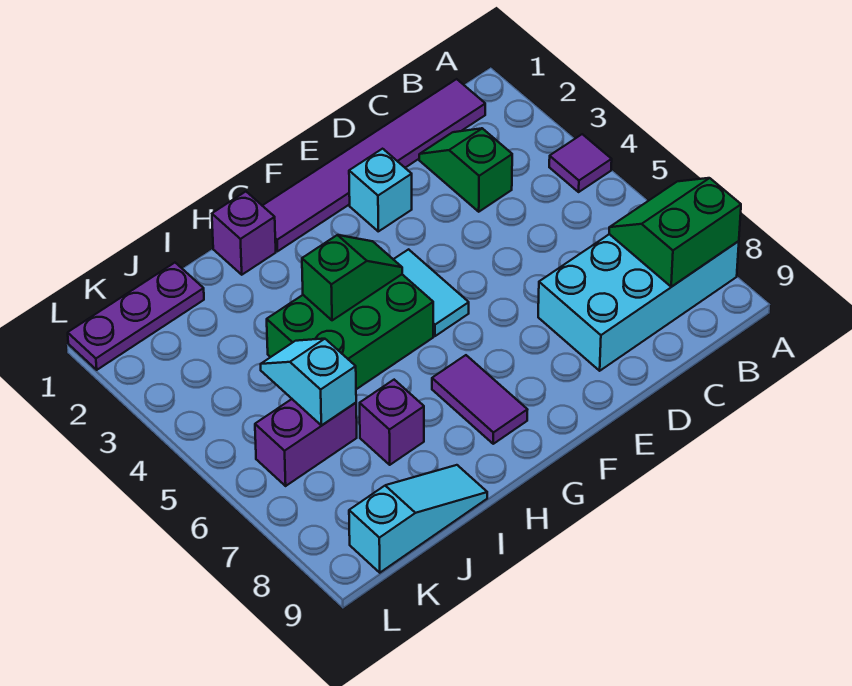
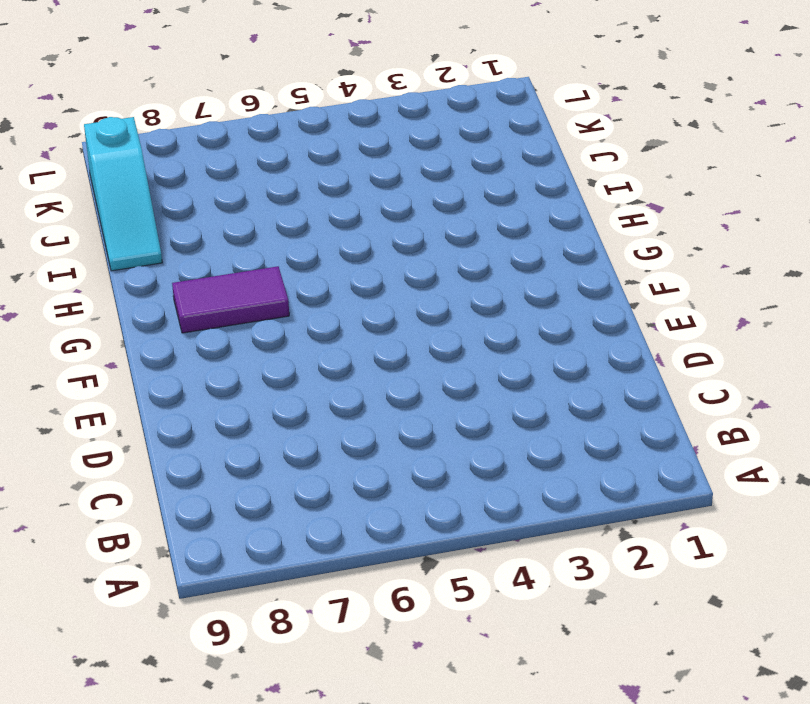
none -> purple 1x1 tile [549,134,612,192]
none -> cyan 2x4 brick [538,234,739,371]
none -> purple 1x6 tile [262,79,485,251]

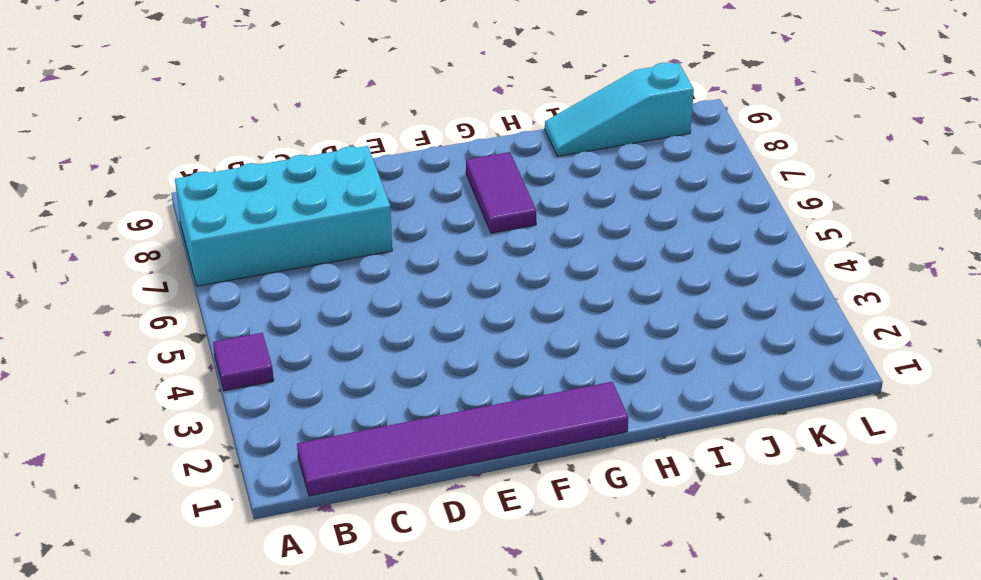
none -> green 1x2 slope [419,128,512,212]
none -> cyan 1x1 brick [349,149,412,231]
none -> cyan 1x2 tile [393,249,469,336]

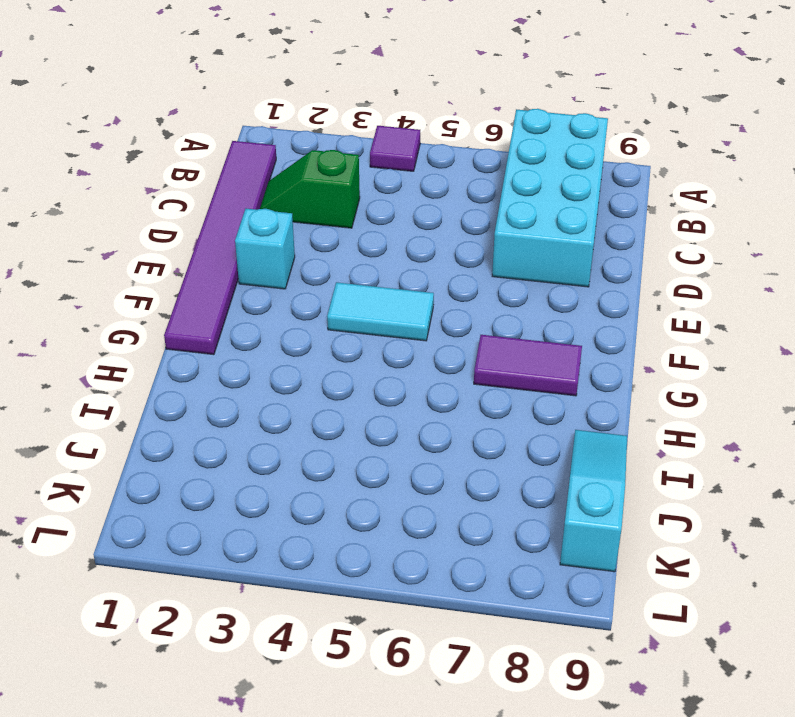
none -> green 2x3 brick [267,275,433,389]
none -> purple 1x1 brick [212,192,276,275]
none -> purple 1x1 brick [360,380,424,465]

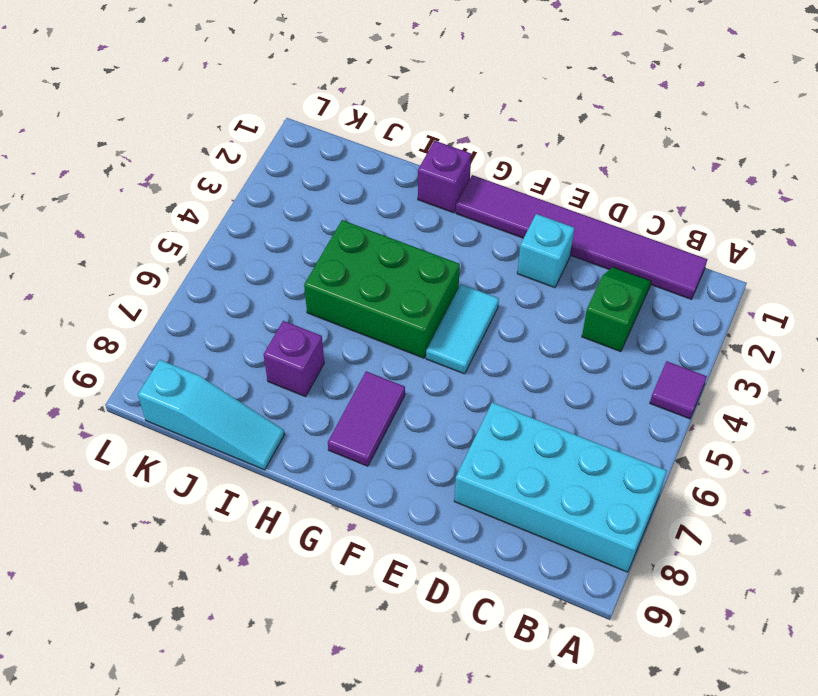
none -> purple 1x3 plate [68,263,204,370]
none -> purple 1x2 brick [255,399,357,486]
none -> green 2x2 slope [609,178,741,287]

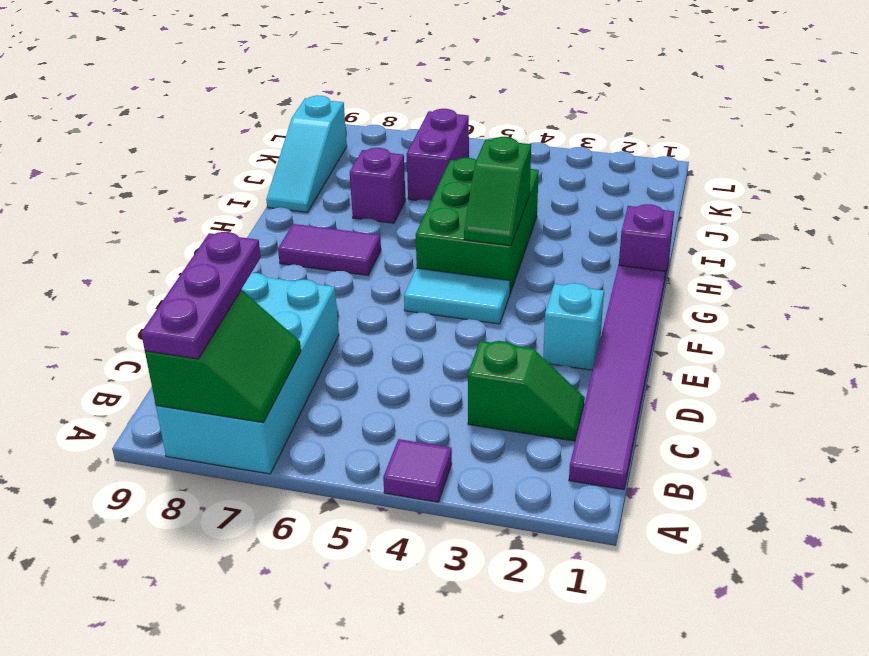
purple 1x3 plate [141,232,261,359] -> purple 1x3 plate moved to [68,263,204,370]
none -> cyan 1x2 slope [261,339,356,425]

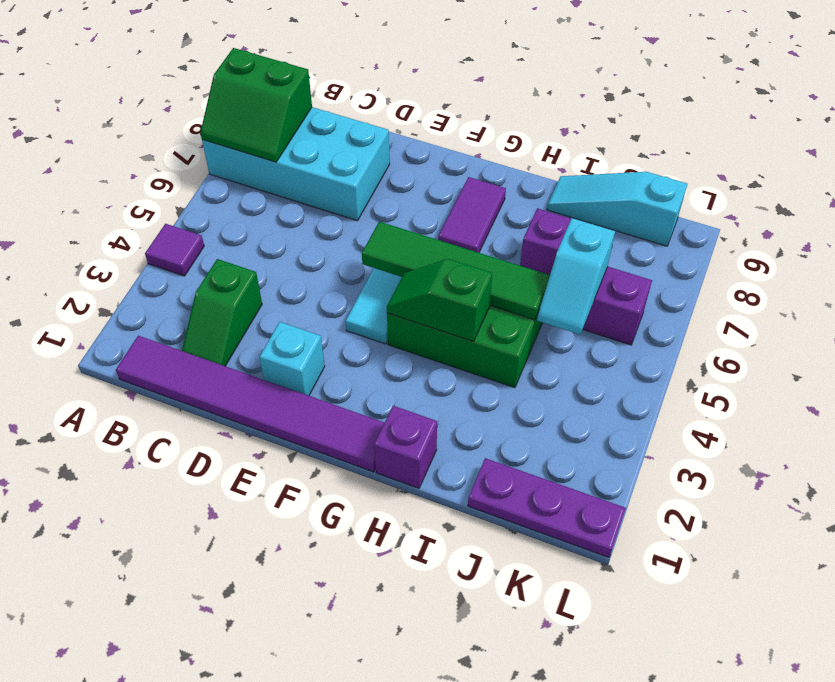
green 1x4 tile [362,222,550,320] -> none

